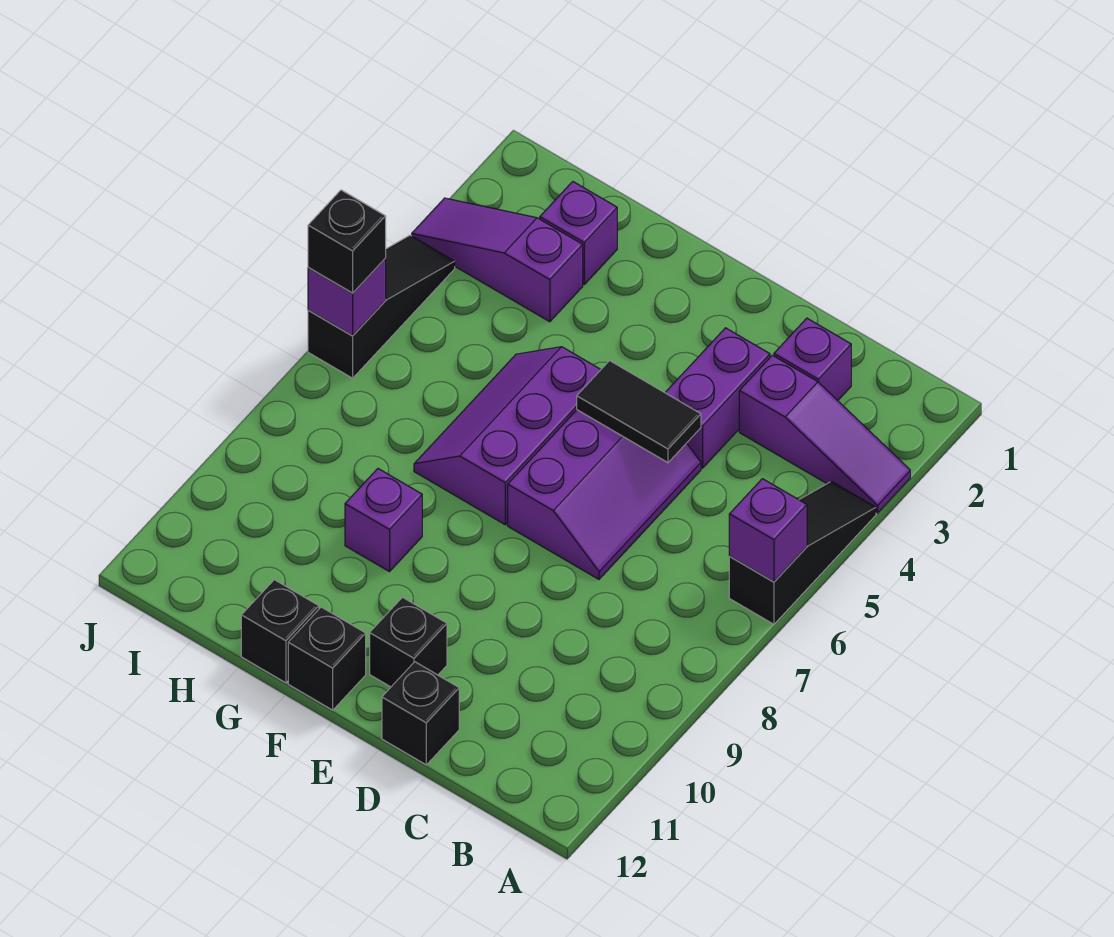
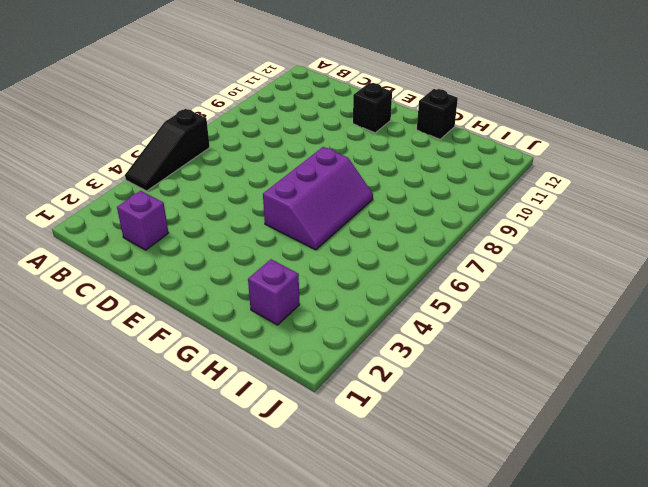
none -> purple 1x3 slope [739,355,910,513]
none -> purple 1x2 brick [665,328,770,468]
none -> purple 2x3 slope [508,410,701,579]

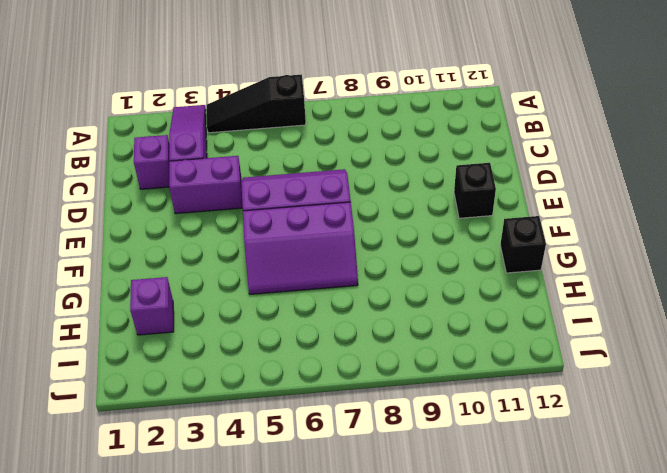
none -> black 1x1 brick [382,662,459,765]
none -> black 1x1 brick [288,607,366,710]
none -> purple 1x1 brick [345,469,422,572]

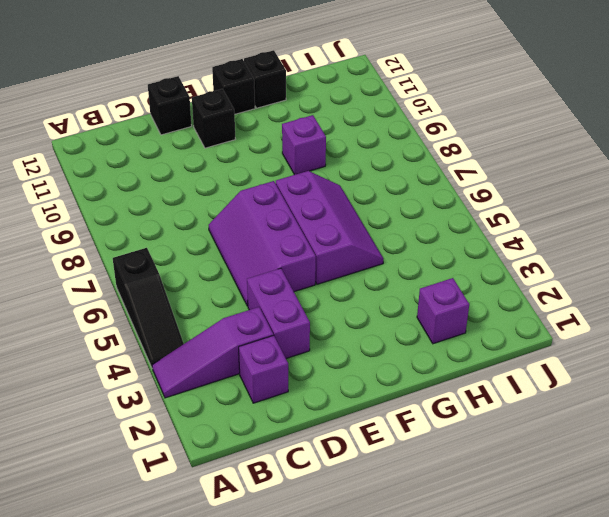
none -> purple 1x3 slope [412,198,583,322]
none -> black 1x3 slope [308,235,455,378]
none -> purple 1x1 brick [729,479,807,582]

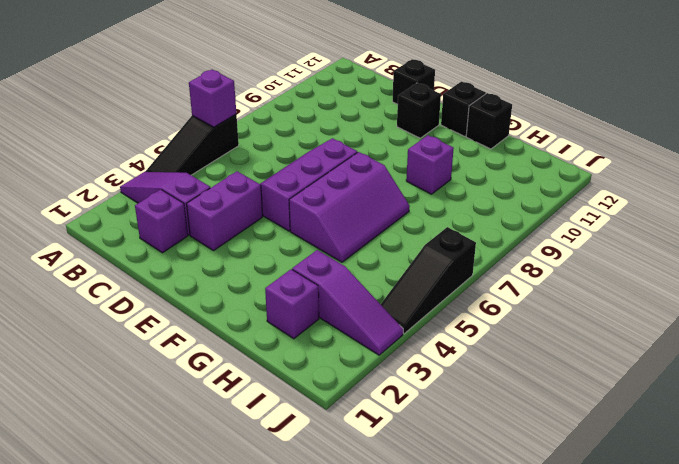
none -> black 1x2 tile [577,361,701,463]
none -> purple 1x1 brick [308,259,386,336]
none -> black 1x1 brick [308,190,386,293]

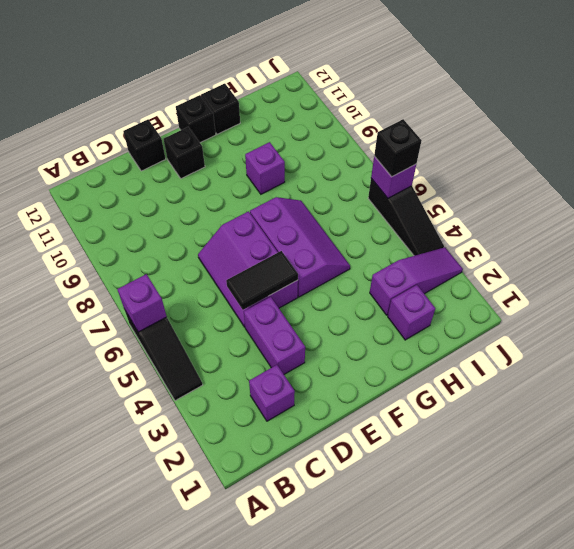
none -> purple 1x3 slope [739,355,910,513]

